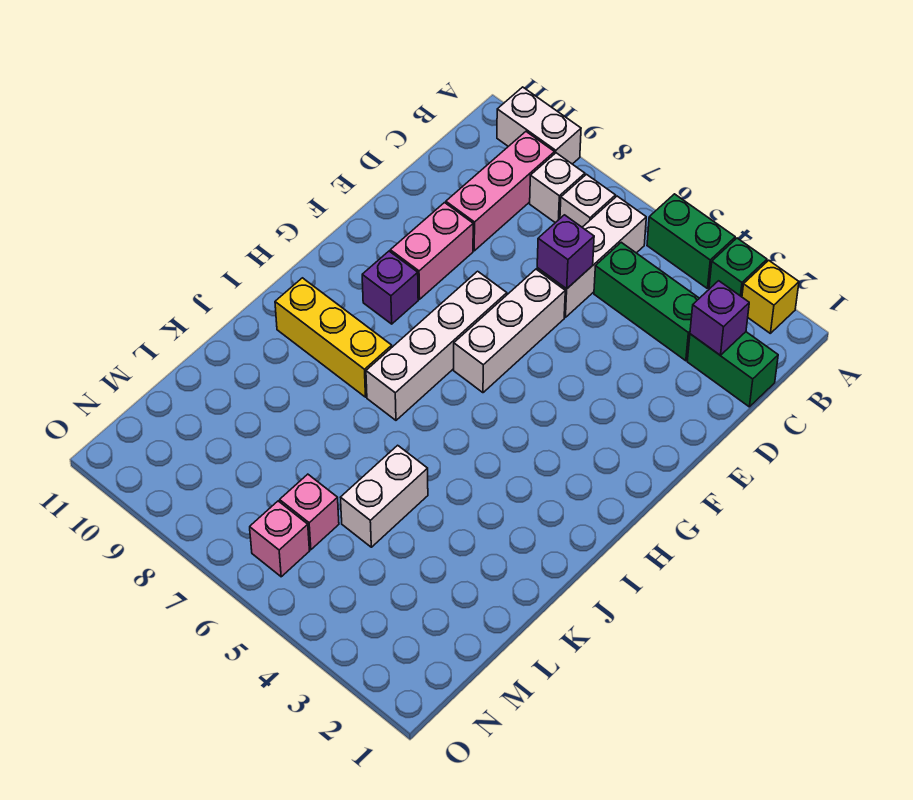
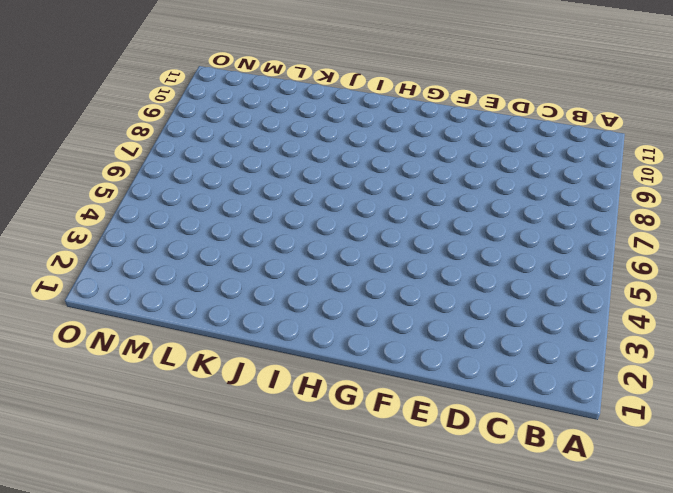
none -> yellow 1x1 brick [742,260,799,333]
none -> green 1x1 brick [709,238,767,297]
none -> green 1x2 brick [647,194,735,289]

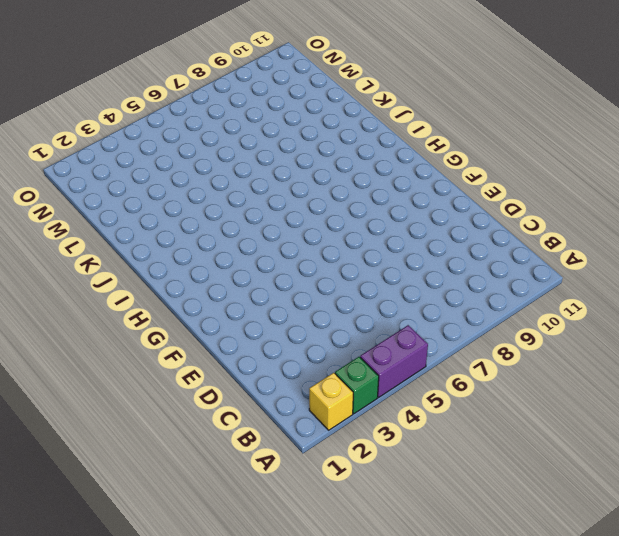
purple 1x2 brick [360,325,428,397] -> green 1x2 brick [647,194,735,289]
none -> white 1x2 brick [497,87,581,164]
none -> white 1x3 brick [537,196,646,317]
none -> white 1x1 brick [560,174,616,227]

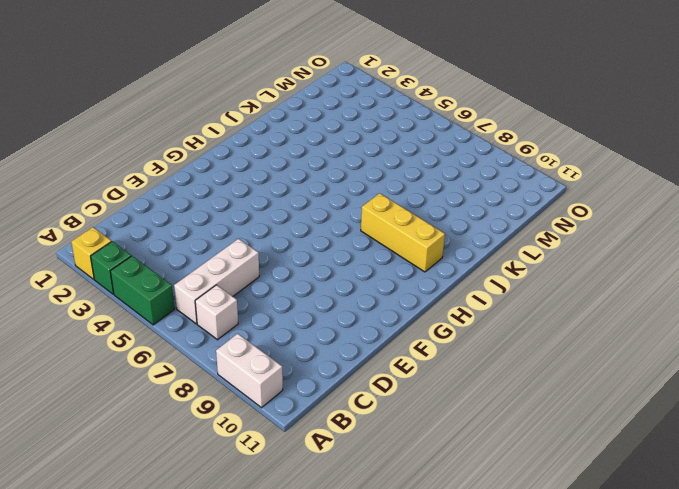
none -> white 1x1 brick [530,153,585,223]
none -> pink 1x3 brick [446,132,555,251]
none -> green 1x2 brick [687,332,778,407]

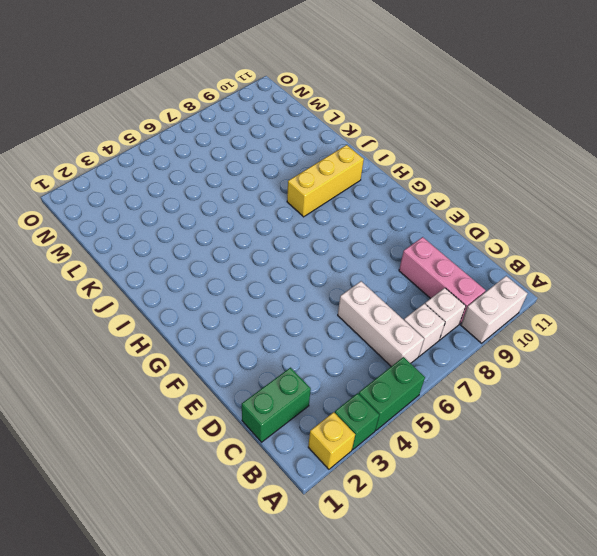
none -> green 1x3 brick [594,242,699,361]
none -> white 1x3 brick [454,269,565,393]
none -> pink 1x2 brick [390,203,473,299]

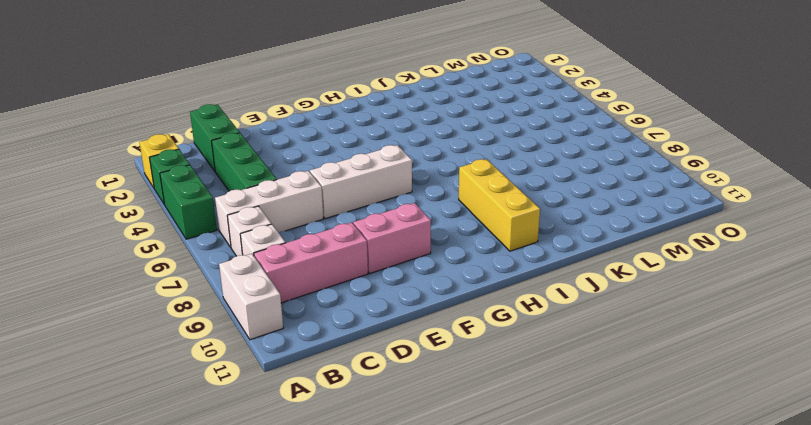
none -> white 1x4 brick [366,271,507,420]
none -> purple 1x1 brick [362,251,418,324]
none -> white 1x2 brick [340,445,428,547]

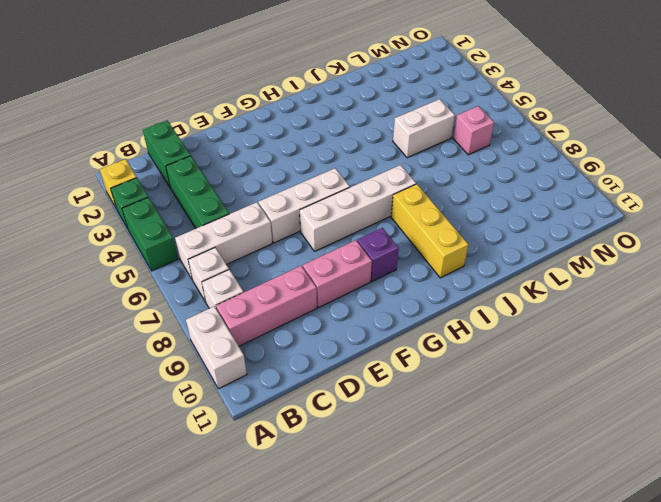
none -> pink 1x1 brick [250,501,309,577]
none -> purple 1x1 brick [690,281,749,355]
none -> purple 1x1 brick [537,215,594,289]

